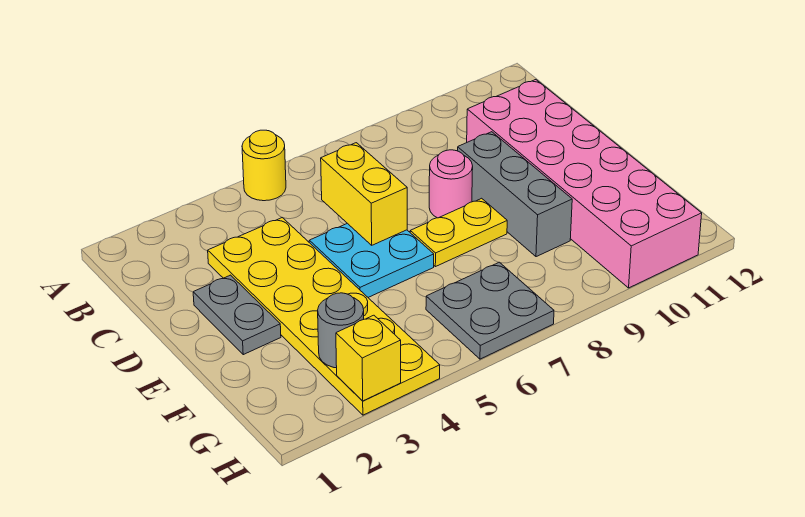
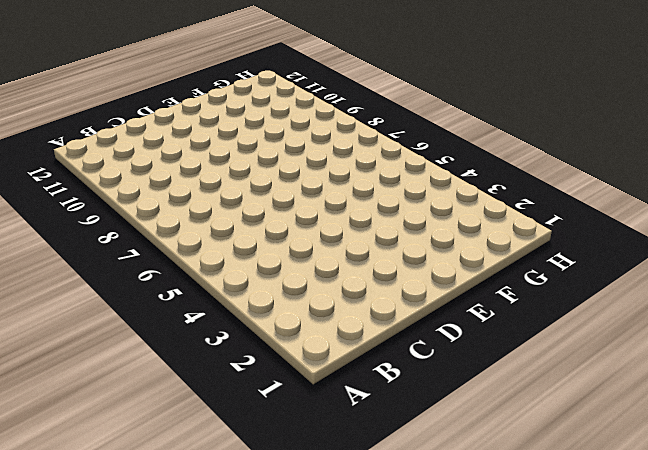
none -> yellow 1x1 round brick [242,130,286,201]
none -> yellow 2x6 plate [208,218,440,415]
none -> pink 2x6 brick [467,80,702,288]

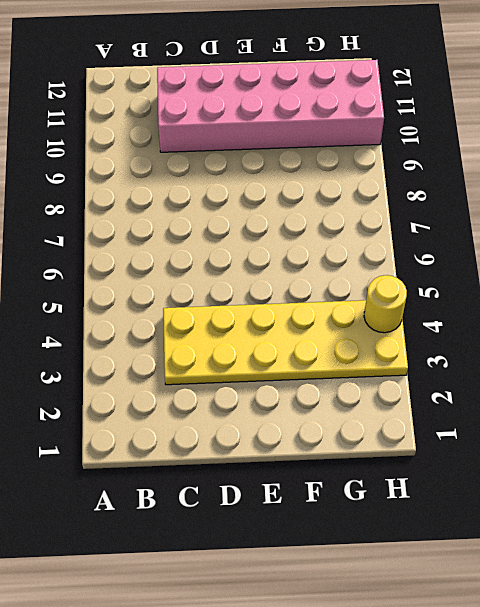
yellow 1x1 round brick [364,275,407,333] -> yellow 1x1 round brick moved to [242,130,286,201]
none -> grey 1x2 plate [193,275,281,355]
none -> cyan 2x2 plate [309,223,434,297]
none -> pink 1x1 round brick [429,150,473,218]

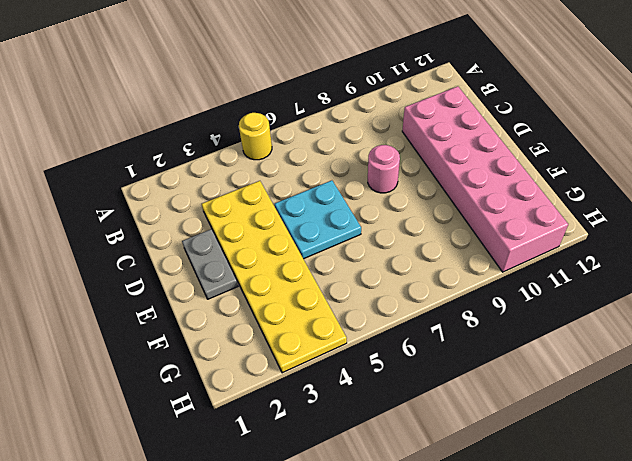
none -> grey 1x3 brick [458,132,572,257]
none -> yellow 1x2 plate [410,198,507,267]
none -> grey 2x2 plate [426,262,554,359]

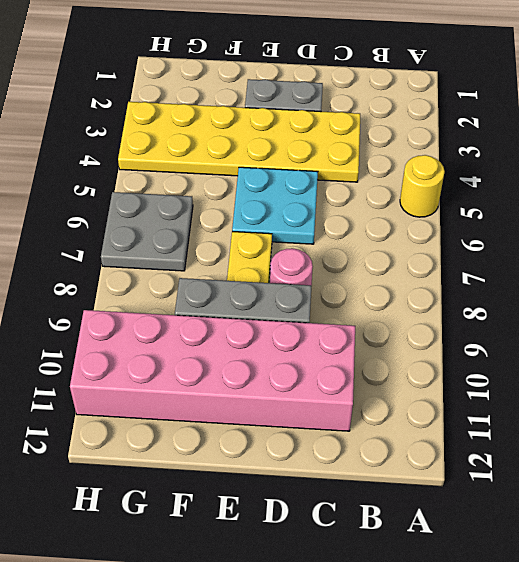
none -> yellow 1x2 brick [321,143,407,245]
none -> grey 1x1 round brick [318,293,364,368]
none -> yellow 1x1 brick [336,315,401,401]

